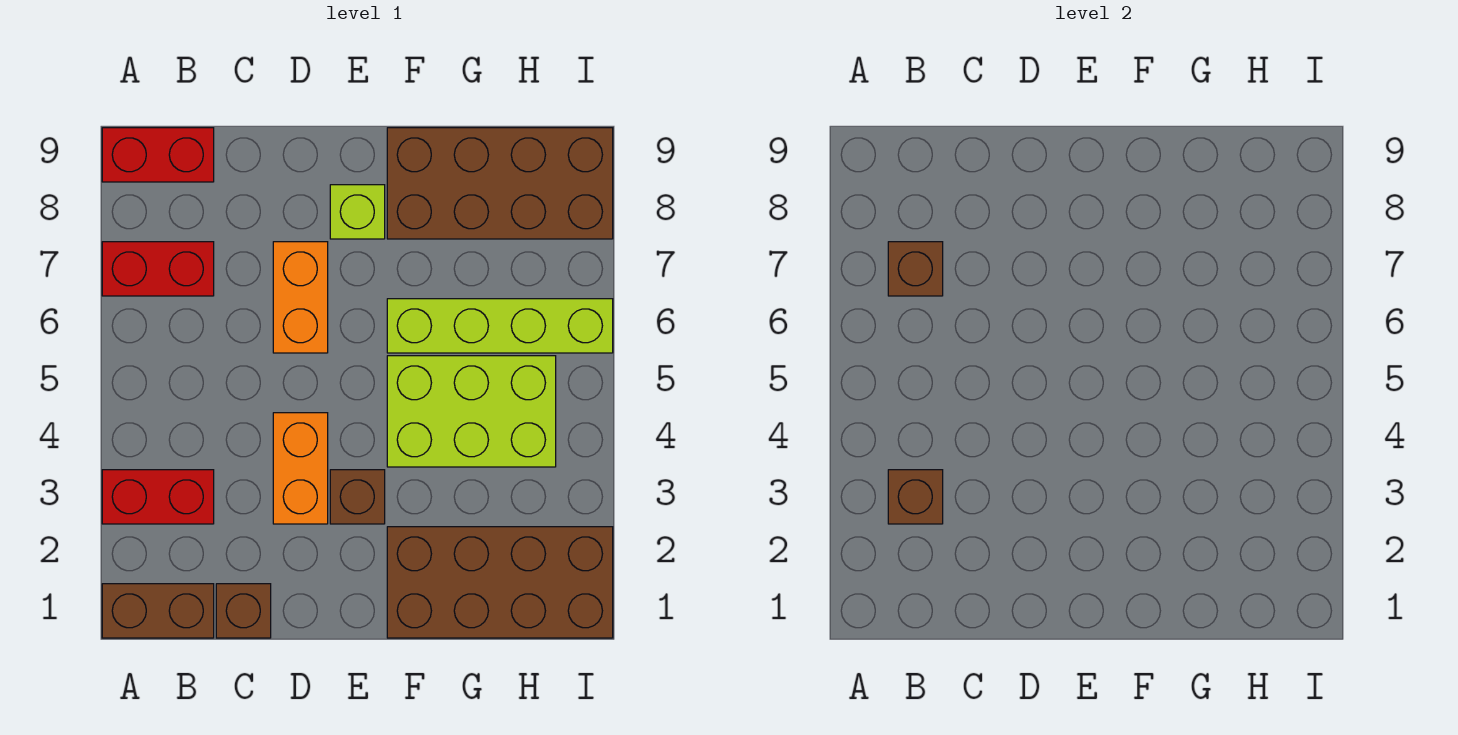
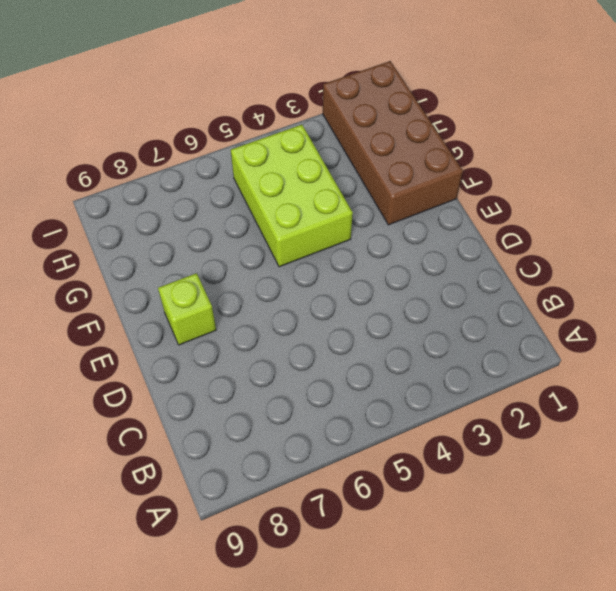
none -> brown 1x2 brick [102,584,214,638]
none -> red 1x2 brick [102,470,214,524]
none -> red 1x2 brick [102,242,214,296]

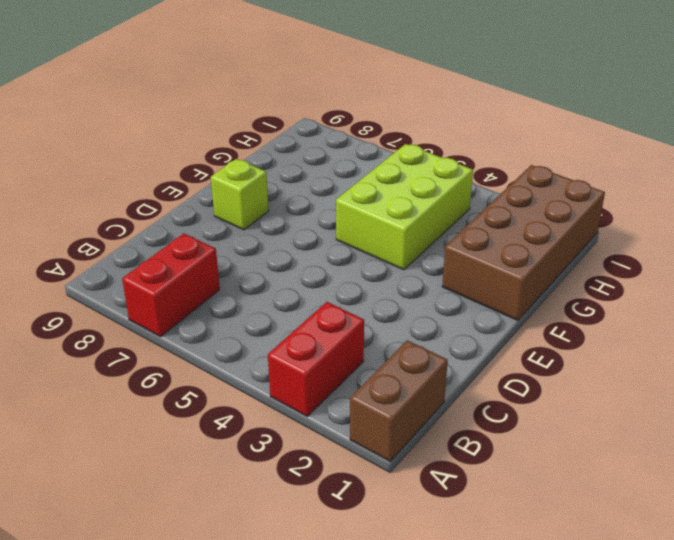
none -> red 1x2 brick [102,128,214,182]
none -> brown 1x1 brick [216,584,271,638]
none -> orange 1x2 brick [273,413,328,524]

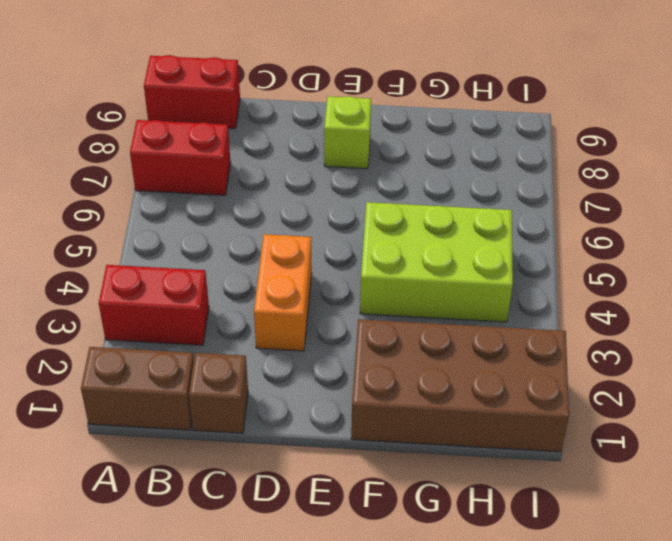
none -> orange 1x2 brick [273,242,328,353]
none -> brown 1x1 brick [330,470,385,524]
none -> lime 1x4 brick [387,299,613,353]

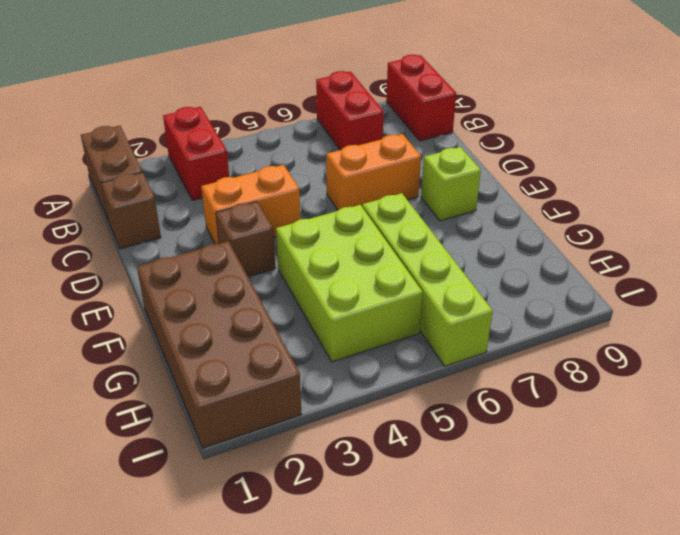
none -> brown 2x4 brick [387,128,613,239]
none -> brown 1x1 brick [888,470,943,524]
none -> brown 1x1 brick [888,242,943,296]

